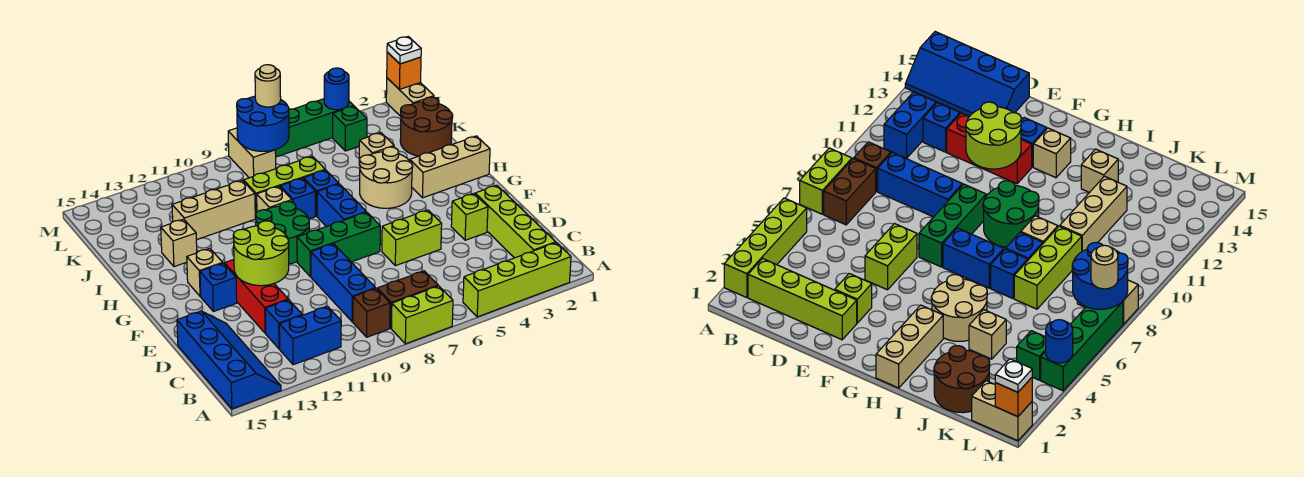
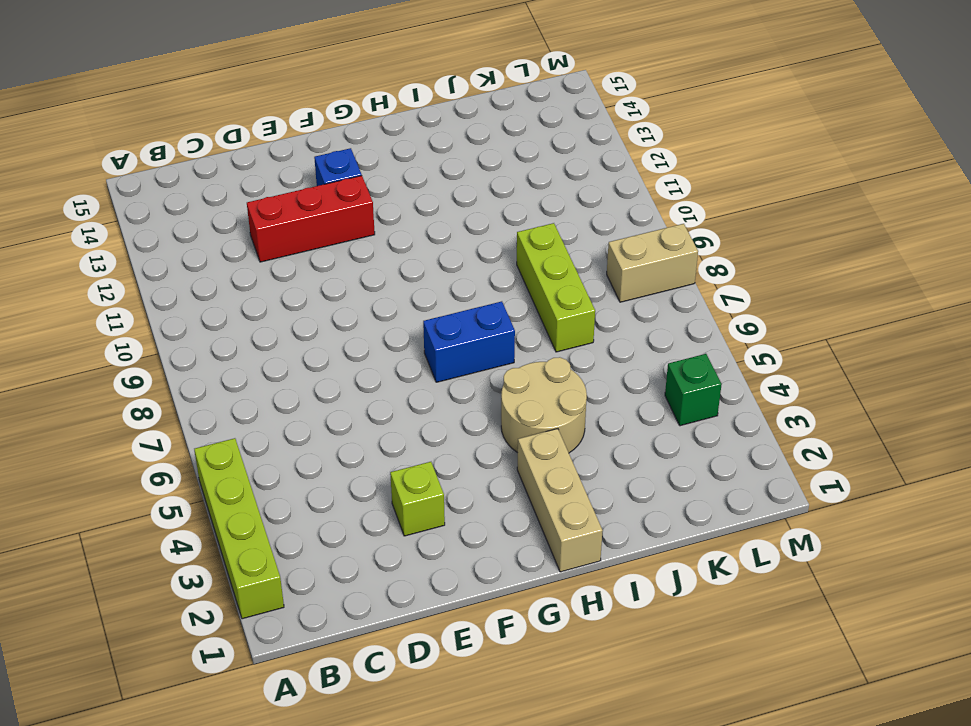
none -> lime 1x2 brick [391,286,453,344]
none -> blue 2x4 slope [177,311,281,409]
none -> lime 1x4 brick [475,185,556,258]
none -> brown 1x2 brick [377,271,438,328]

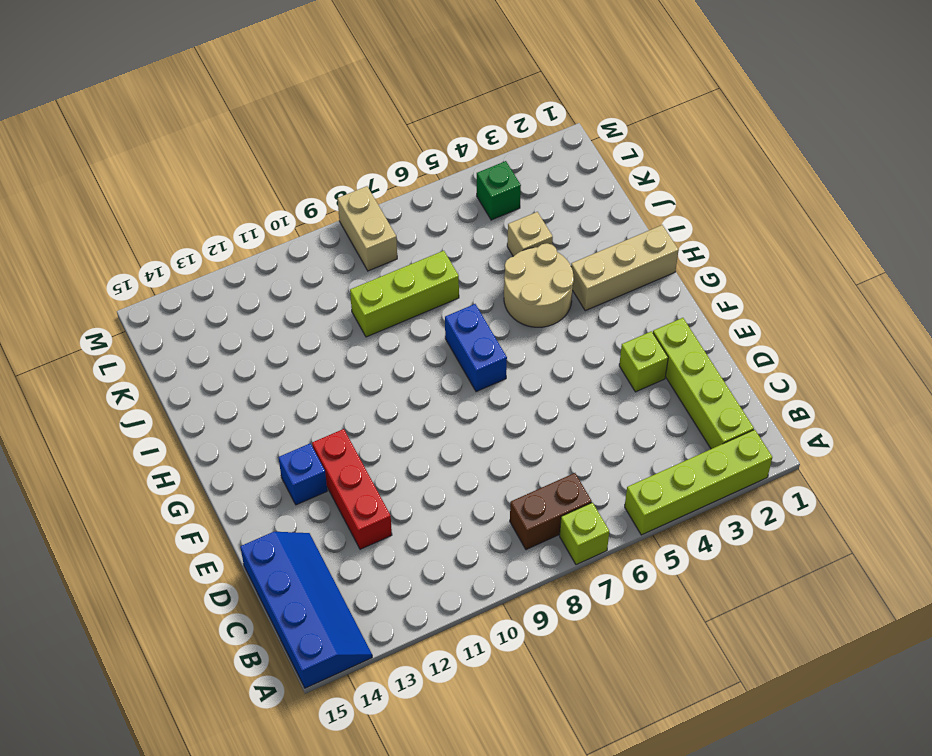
lime 1x1 brick [560,503,609,565] -> lime 1x2 brick [391,286,453,344]
none -> brown 1x1 brick [353,288,390,337]
none -> blue 1x2 brick [279,306,341,365]
none -> blue 1x3 brick [311,244,375,322]
none -> blue 1x1 brick [265,300,302,349]

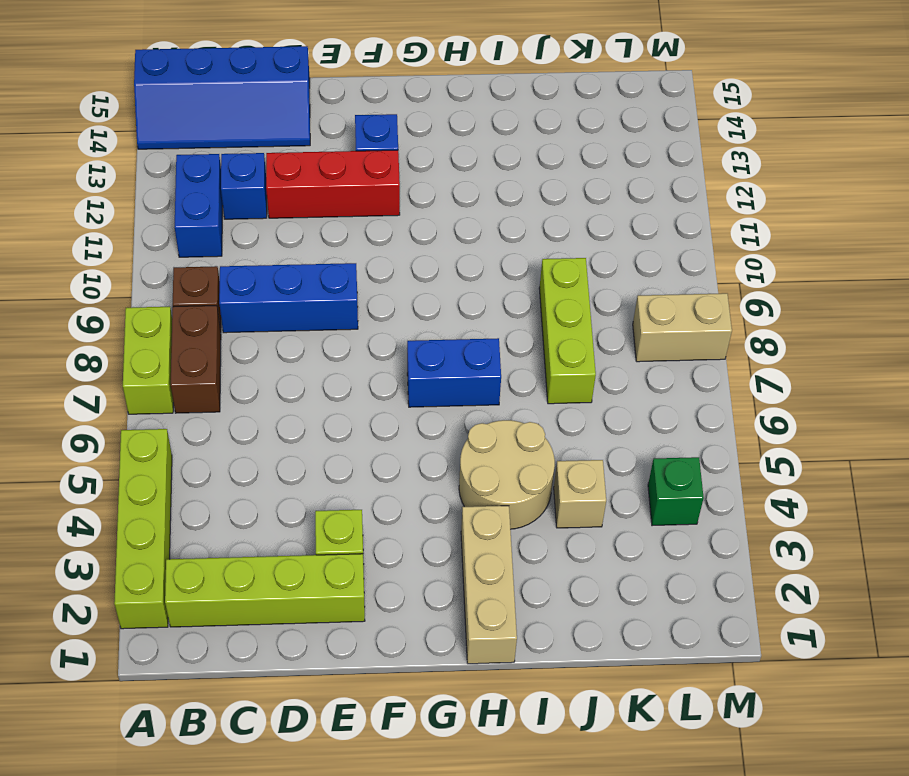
none -> lime 1x2 brick [382,210,442,266]
none -> green 1x3 brick [297,212,380,277]
none -> green 2x2 round brick [255,201,309,264]
none -> tan 1x1 brick [187,248,222,296]

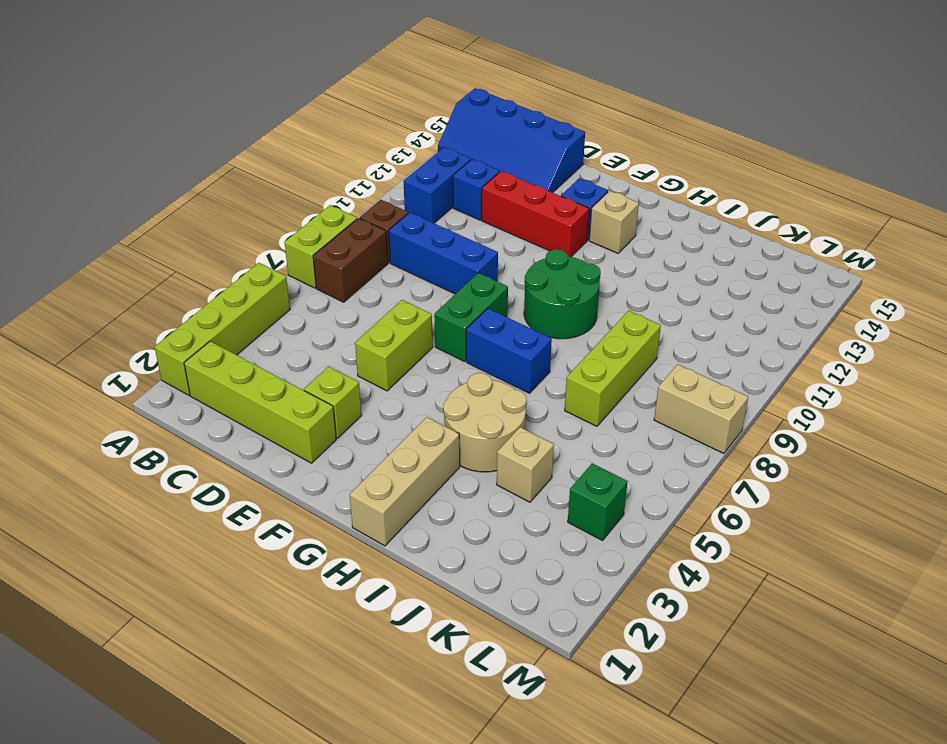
green 1x2 brick [434,273,508,362] -> green 1x3 brick [297,212,380,277]
none -> blue 1x1 brick [304,170,339,216]
none -> blue 1x1 brick [280,178,315,219]
none -> tan 1x1 brick [257,186,292,212]
none -> tan 1x1 brick [161,219,197,267]

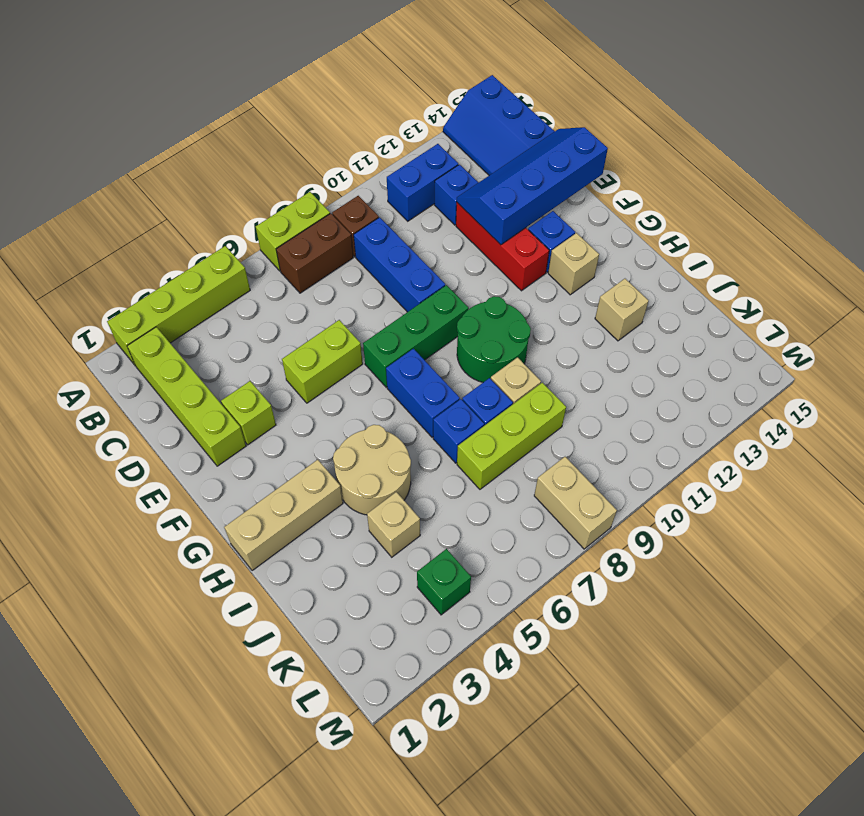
blue 2x4 slope [457,127,608,245] -> lime 2x2 round brick [233,221,289,286]
none -> brown 2x2 round brick [400,97,453,156]
none -> tan 1x3 brick [172,180,255,240]
none -> tan 1x2 brick [386,78,434,116]
none -> green 1x4 brick [275,99,353,157]

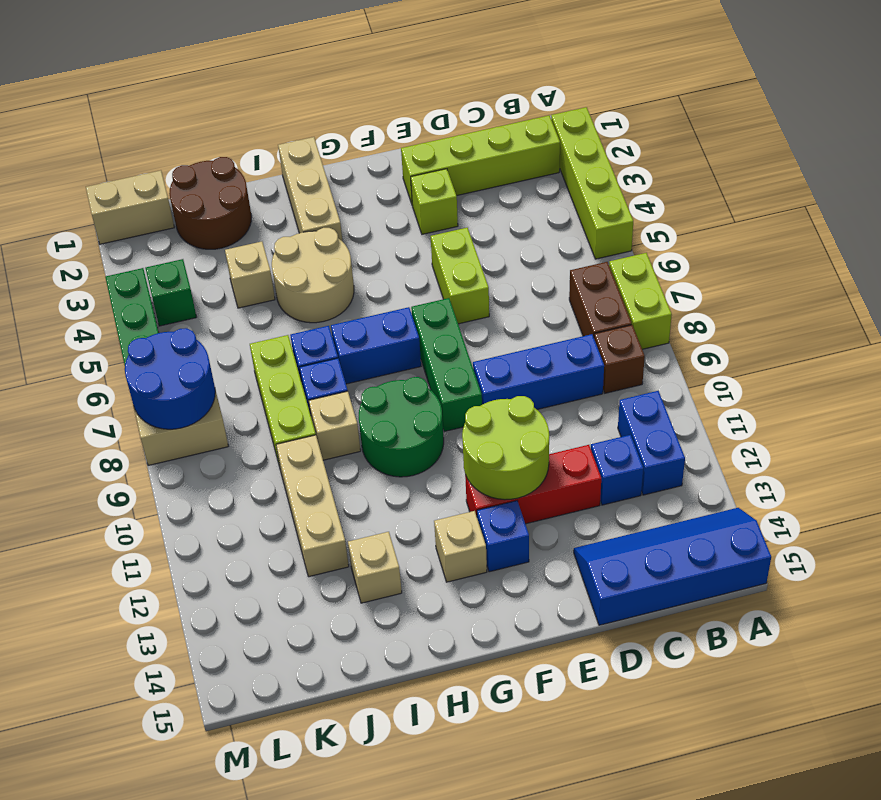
none -> orange 1x1 brick [387,52,421,90]
none -> blue 1x1 round brick [324,68,349,110]
none -> white 1x1 plate [387,37,421,64]
none -> tan 1x1 round brick [255,65,281,107]

